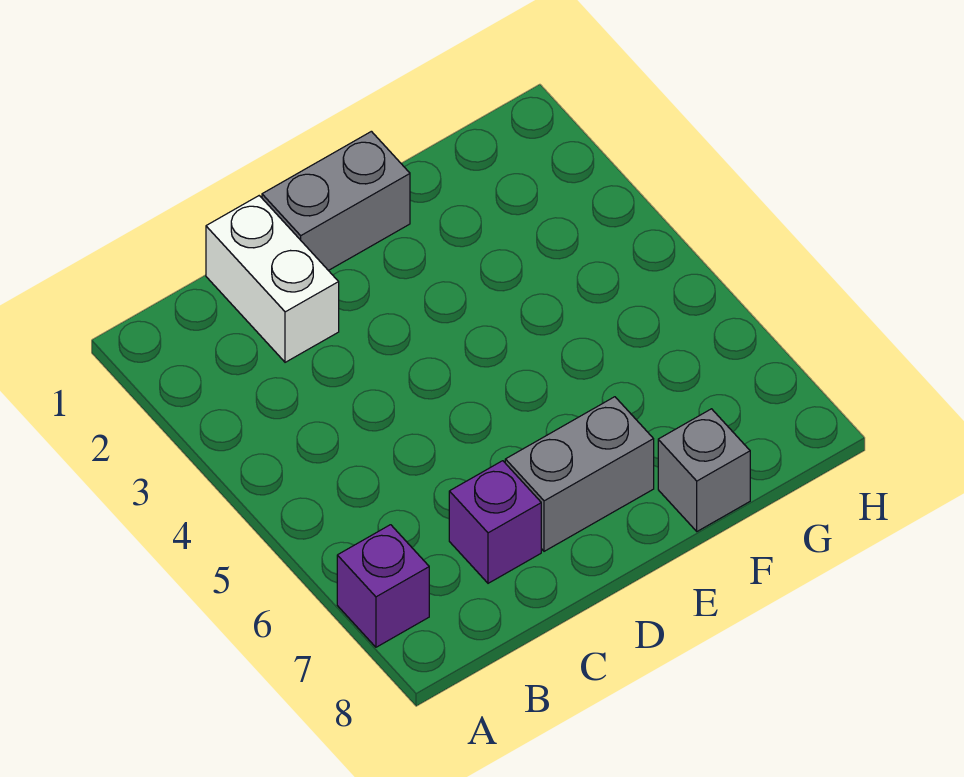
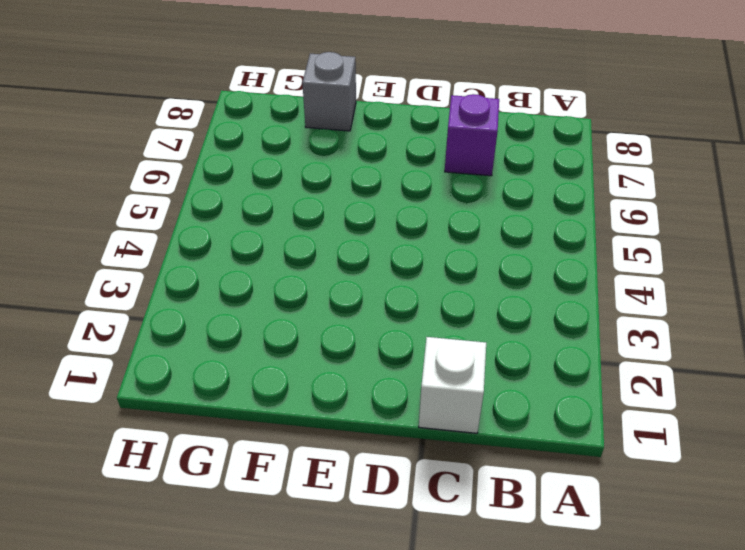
white 1x1 brick [419,337,486,433] -> white 1x2 brick [206,196,339,362]
none -> purple 1x1 brick [337,525,429,647]
none -> grey 1x2 brick [262,131,410,271]

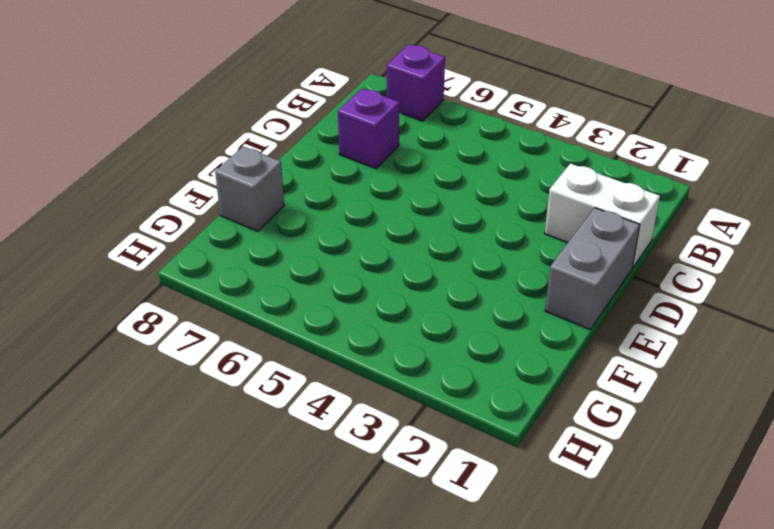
none -> grey 1x2 brick [505,397,654,551]

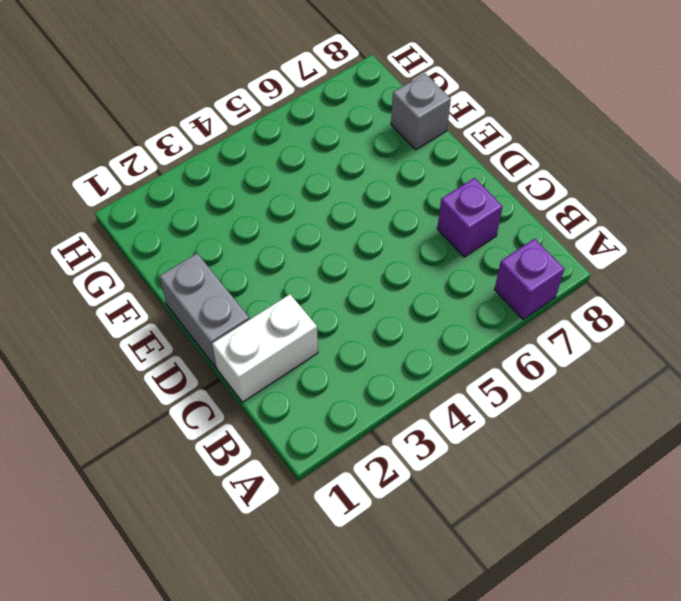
none -> grey 1x2 brick [505,397,654,551]

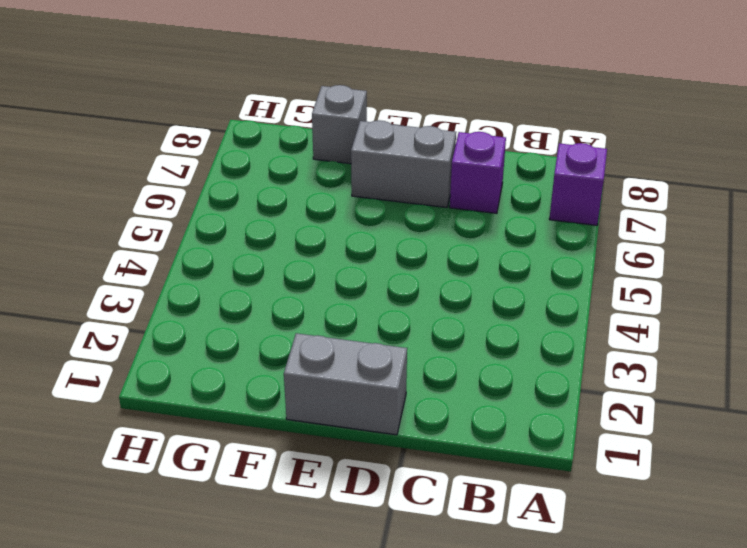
none -> white 1x2 brick [206,196,339,362]

